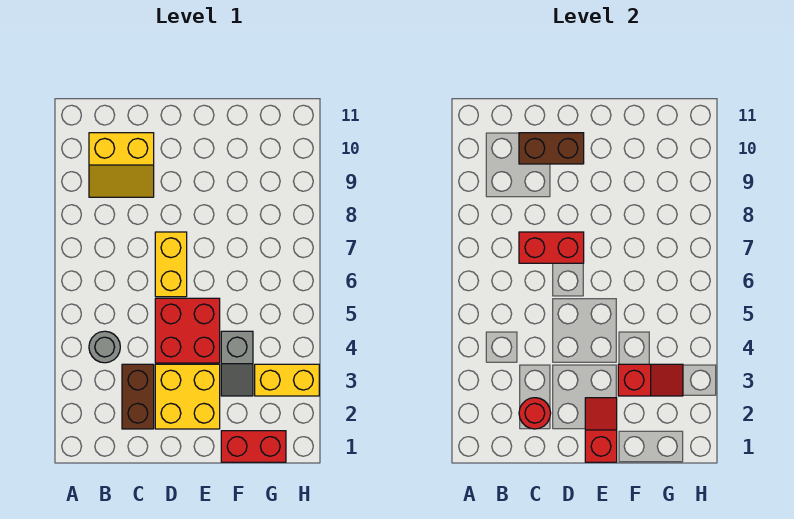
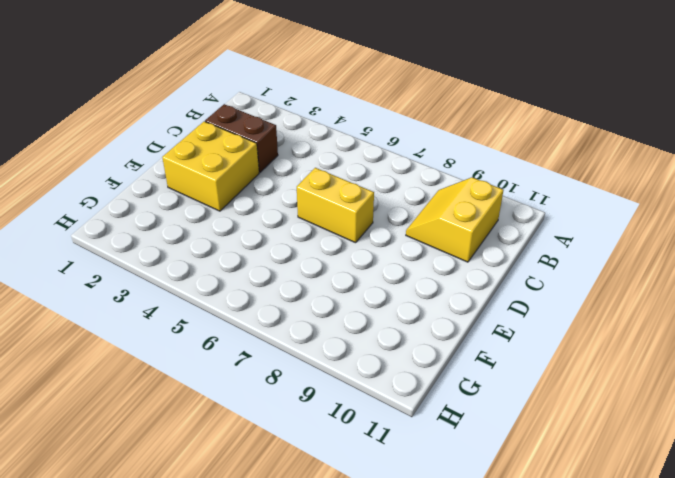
none -> grey 1x1 round brick [89,331,120,363]
none -> red 2x2 brick [155,298,220,363]
none -> red 1x2 brick [221,431,286,462]

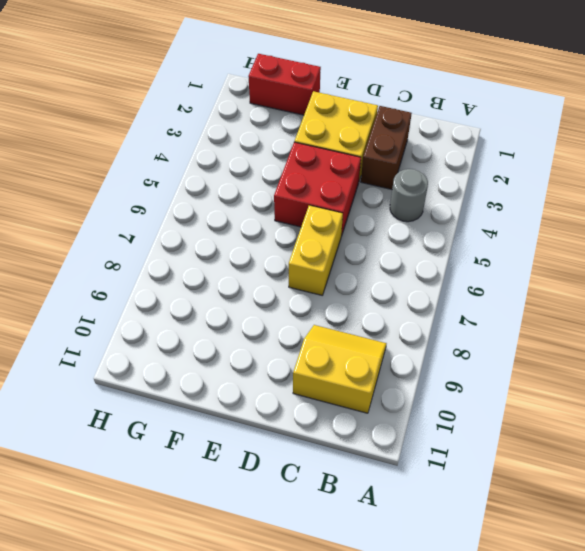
none -> grey 1x2 slope [221,331,253,396]
none -> yellow 1x2 brick [255,364,319,396]
none -> red 1x1 round brick [519,398,551,429]

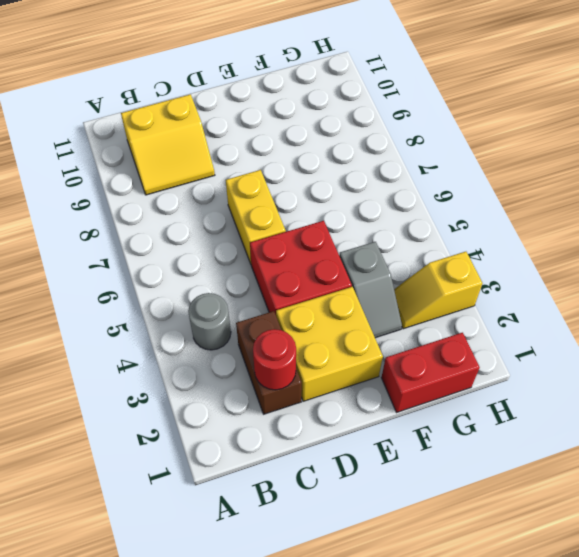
yellow 1x2 slope [394,252,482,329] -> yellow 1x2 brick [255,364,319,396]
none -> red 1x2 brick [519,232,584,263]
none -> brown 1x2 brick [519,133,584,164]
none -> red 1x2 slope [585,398,617,462]

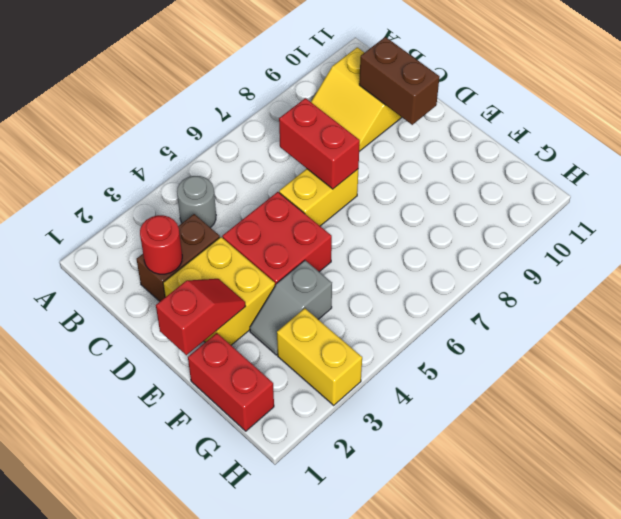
none -> red 1x2 slope [618,364,683,396]

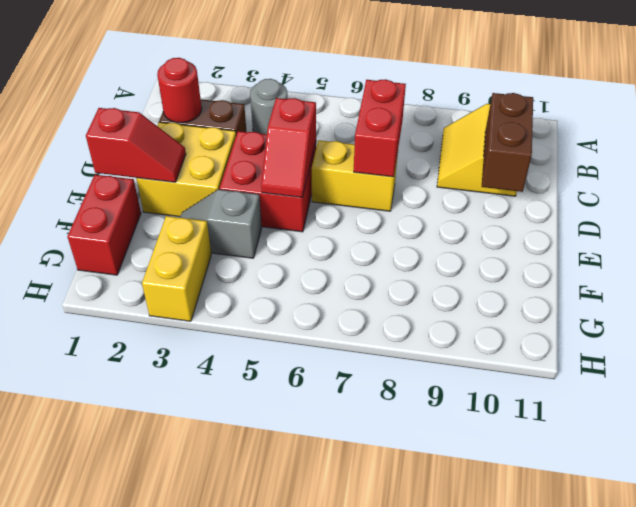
red 1x2 slope [261,98,316,197] -> red 1x2 slope moved to [618,364,683,396]

